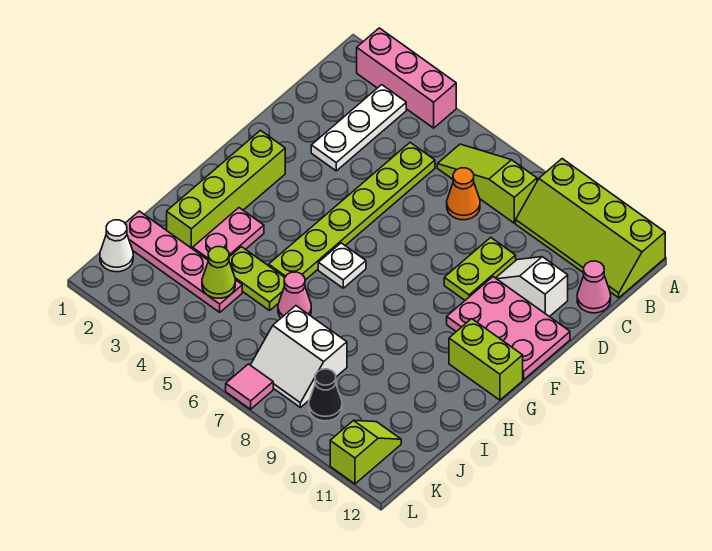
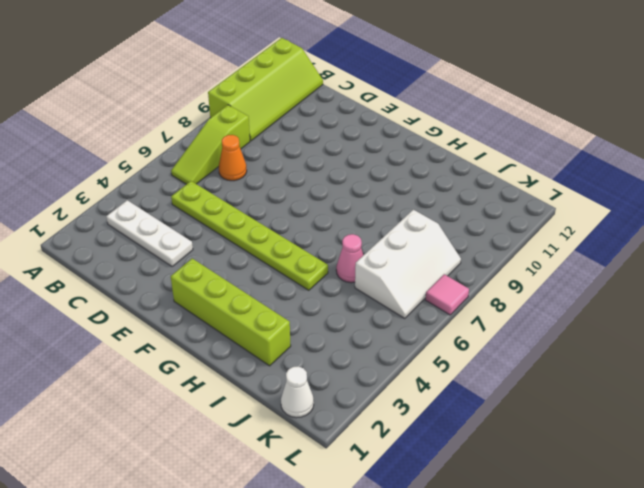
white 2x3 slope [355,210,461,318] -> white 2x2 slope [251,306,347,407]
none -> pink 1x3 brick [357,28,456,128]
none -> pink 1x1 cone [577,261,611,313]
none -> lime 1x2 plate [444,238,516,300]

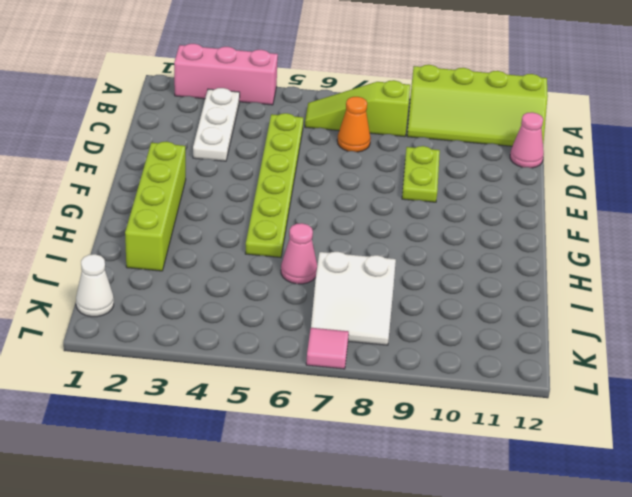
none -> white 1x2 slope [496,257,568,317]
none -> pink 2x3 plate [447,277,570,380]
none -> white 1x1 plate [318,243,366,288]

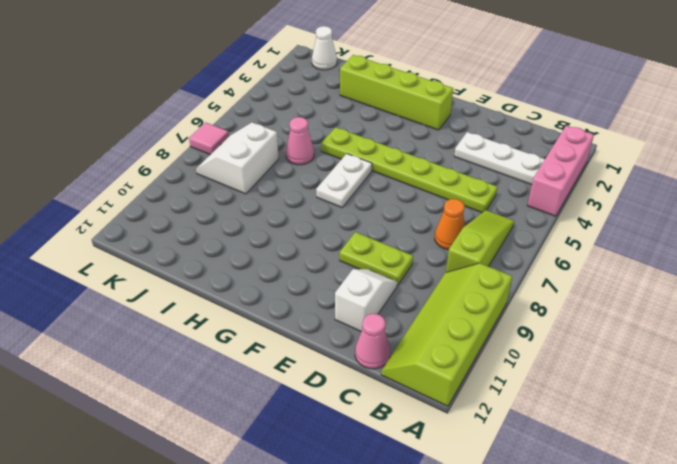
white 1x2 plate [316,154,372,207] -> white 1x1 plate [318,243,366,288]
none -> pink 2x3 plate [447,277,570,380]
none -> lime 1x2 brick [449,319,523,400]
none -> pink 1x2 plate [193,208,264,260]

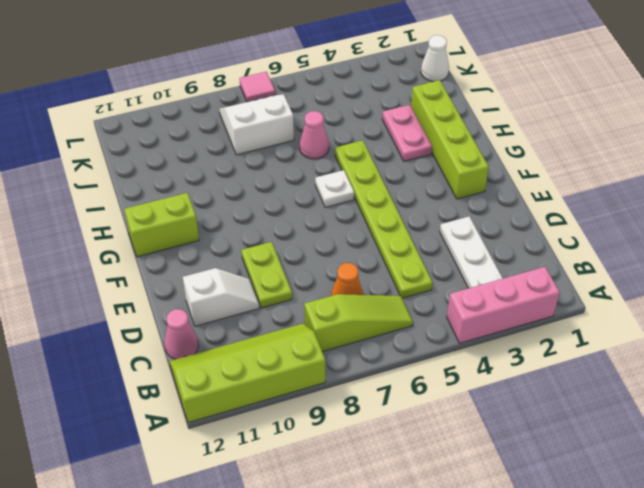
none -> pink 2x3 plate [447,277,570,380]
none -> lime 1x2 plate [229,247,285,310]
none -> pink 1x4 plate [125,211,242,312]

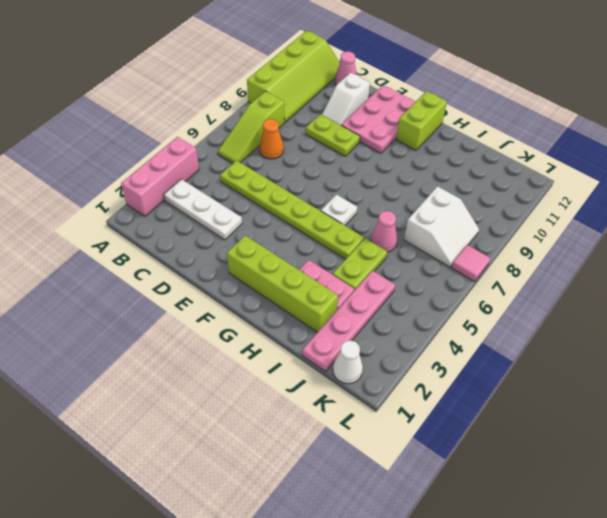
none -> black 1x1 cone [309,369,342,421]
none -> lime 1x2 slope [330,420,401,484]
none -> lime 1x1 cone [202,247,235,298]

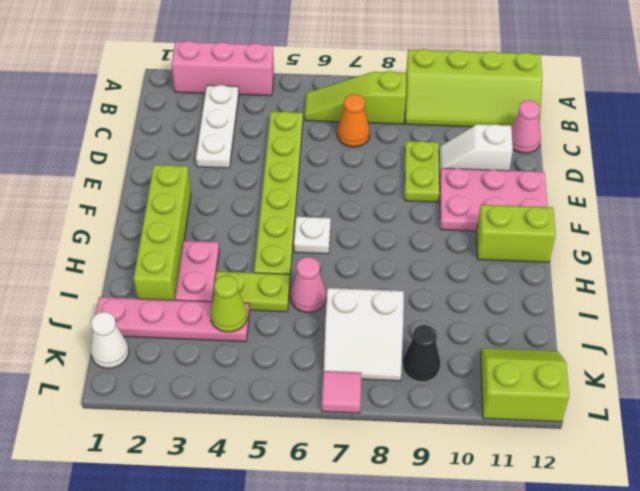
lime 2x2 slope [481,348,569,422] -> lime 1x2 slope [330,420,401,484]

